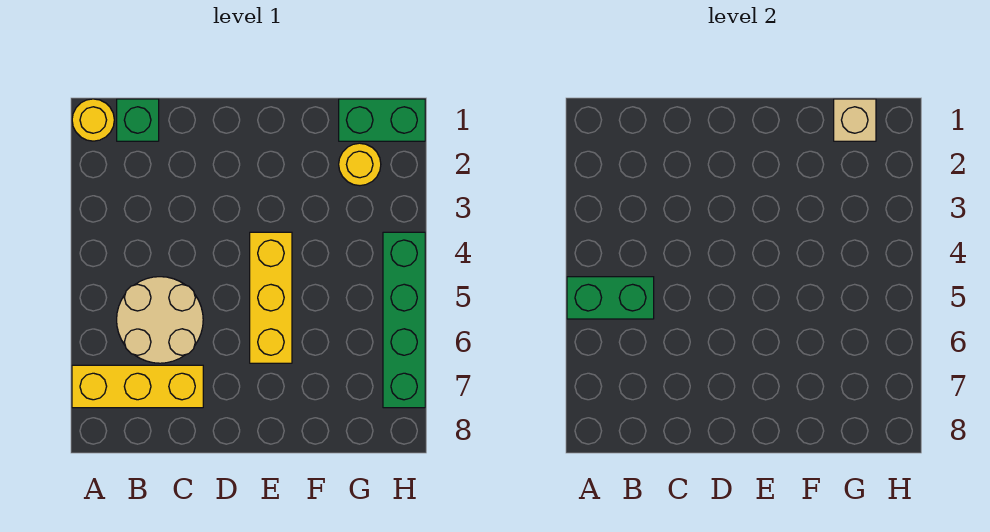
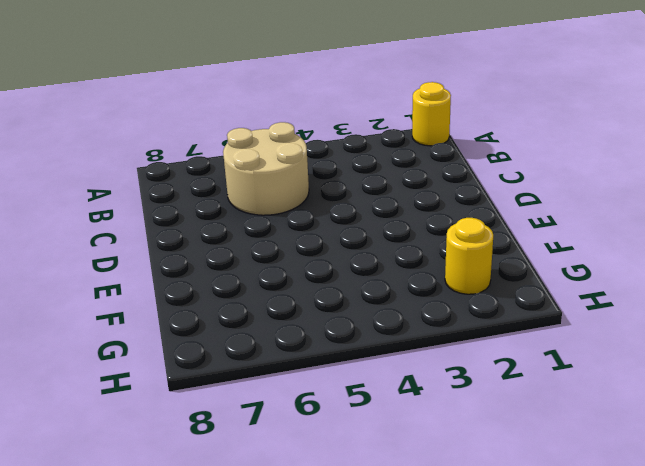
none -> yellow 1x3 brick [72,365,203,408]
none -> green 1x1 brick [117,99,159,141]

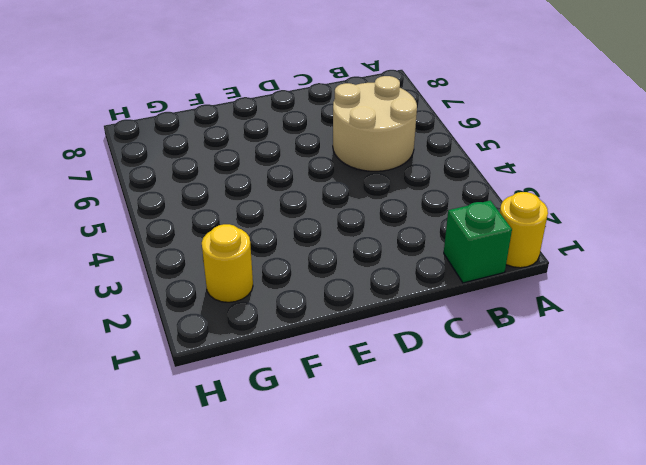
none -> yellow 1x3 brick [72,365,203,408]
none -> yellow 1x3 brick [250,232,292,363]

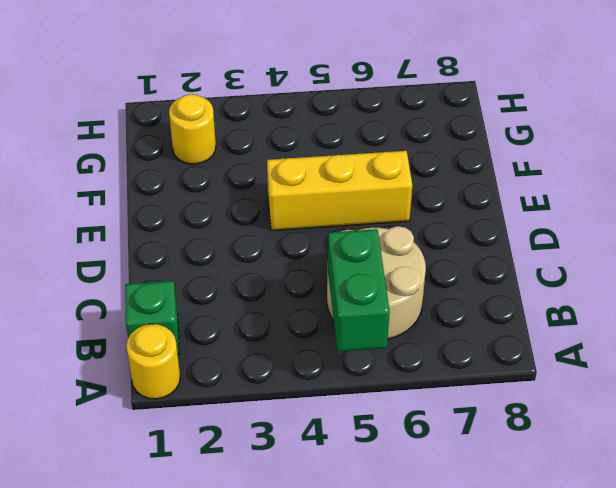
none -> yellow 1x3 brick [72,365,203,408]
none -> green 1x2 brick [339,99,425,141]

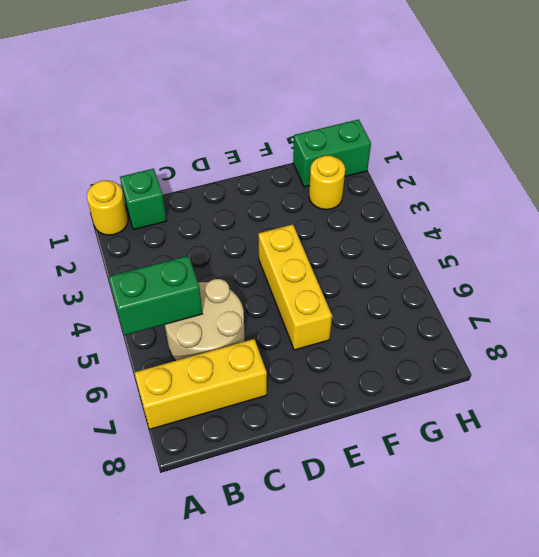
none -> green 1x4 brick [383,232,425,408]
none -> tan 1x1 brick [834,99,876,141]

